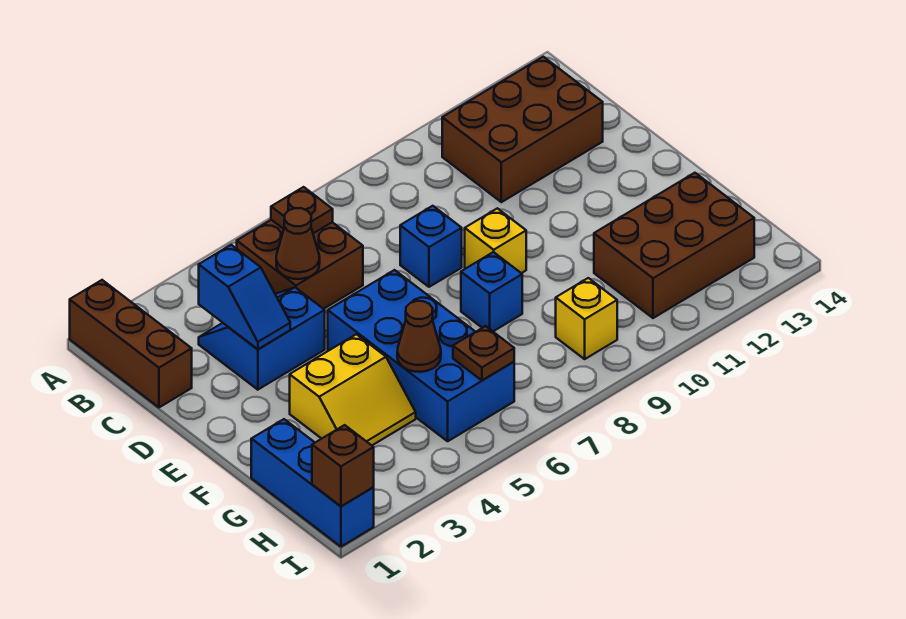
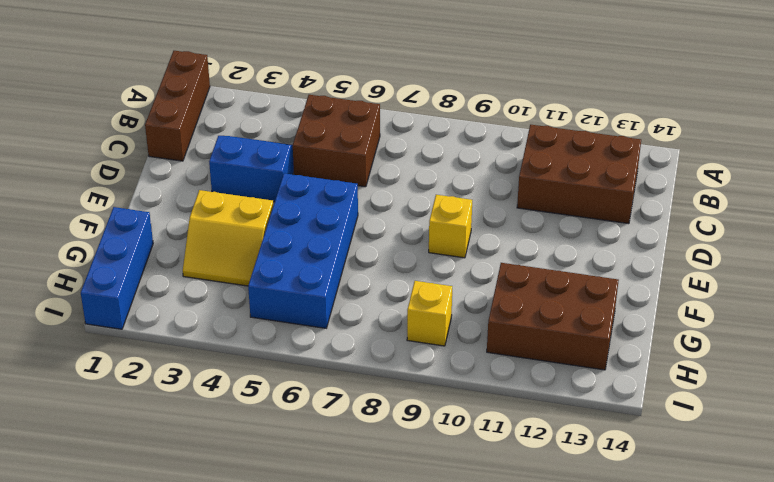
none -> blue 1x1 brick [400,206,462,287]
none -> blue 1x1 brick [461,252,522,331]
none -> brown 1x1 plate [271,187,333,233]

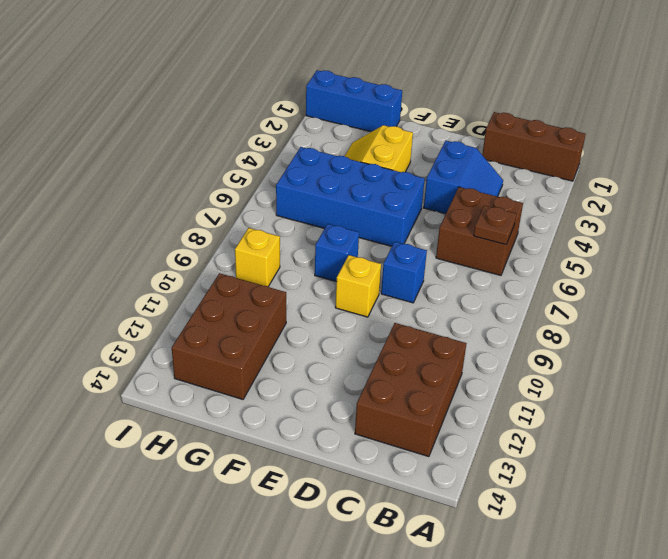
none -> blue 1x2 slope [199,245,290,349]
none -> brown 1x1 cone [276,208,320,279]
none -> brown 1x1 cone [397,301,441,372]

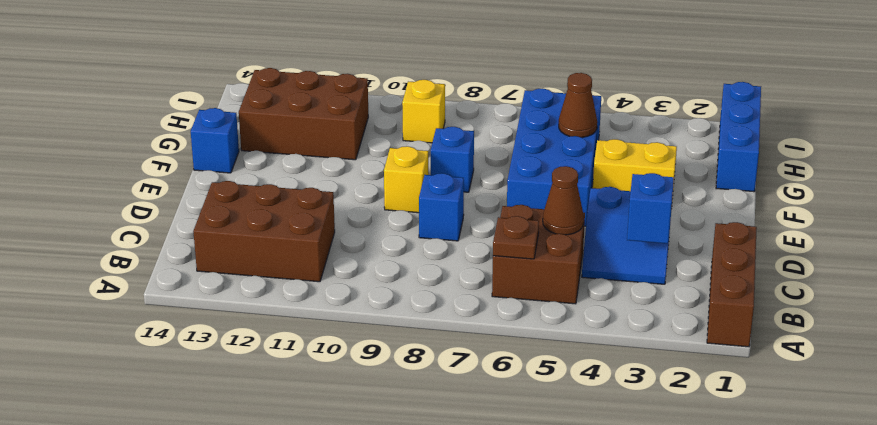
blue 1x1 brick [191,108,239,173] -> none
none -> brown 1x1 plate [453,326,514,380]
none -> brown 1x1 brick [312,425,374,506]

